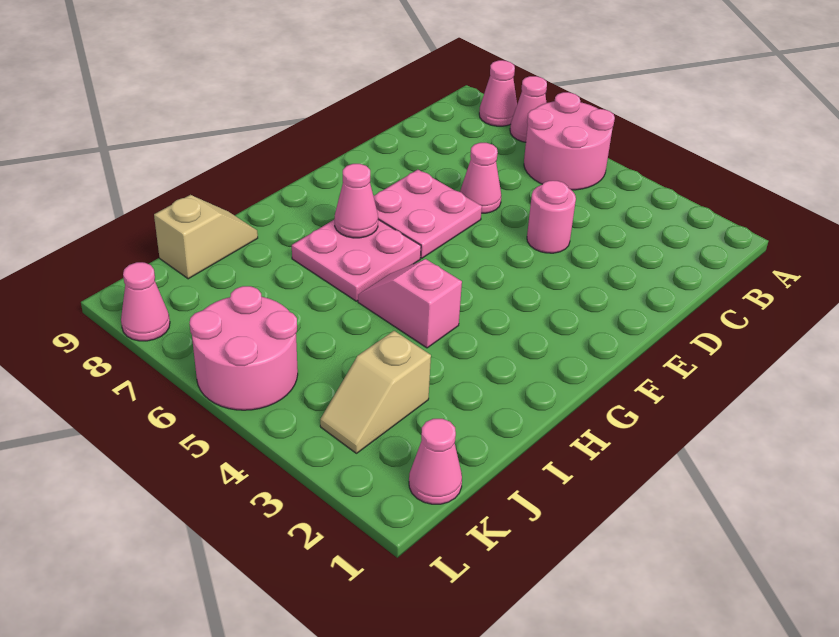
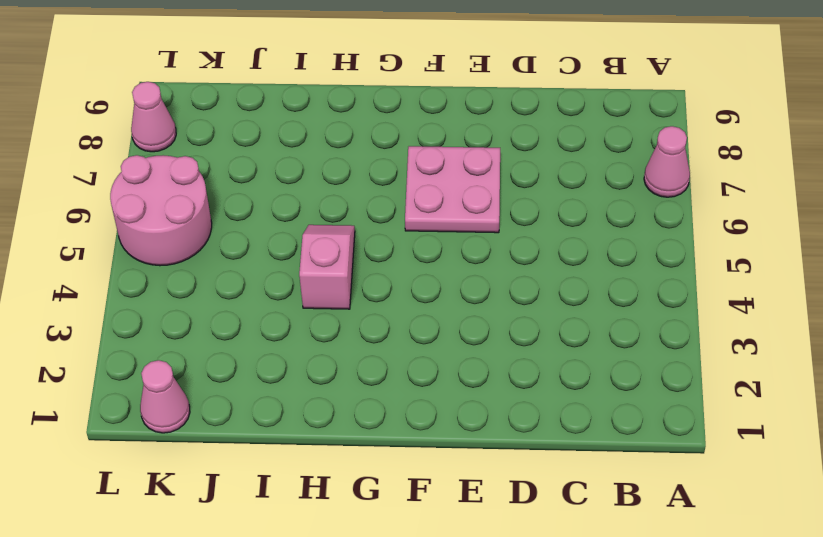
none -> pink 2x2 round brick [524,92,615,190]
none -> pink 1x1 cone [479,60,517,126]
none -> pink 1x1 round brick [527,181,576,253]

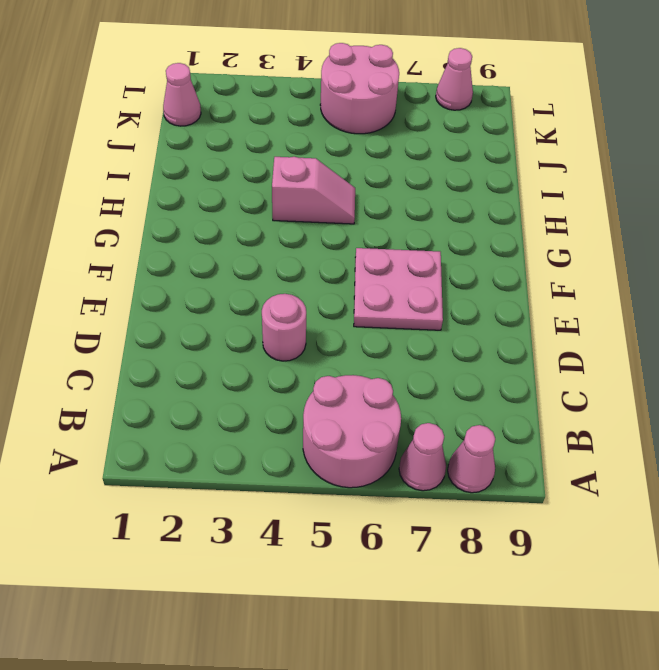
none -> pink 1x1 cone [460,143,501,213]
none -> pink 2x2 plate [292,219,421,301]
none -> tan 1x2 slope [154,195,258,279]

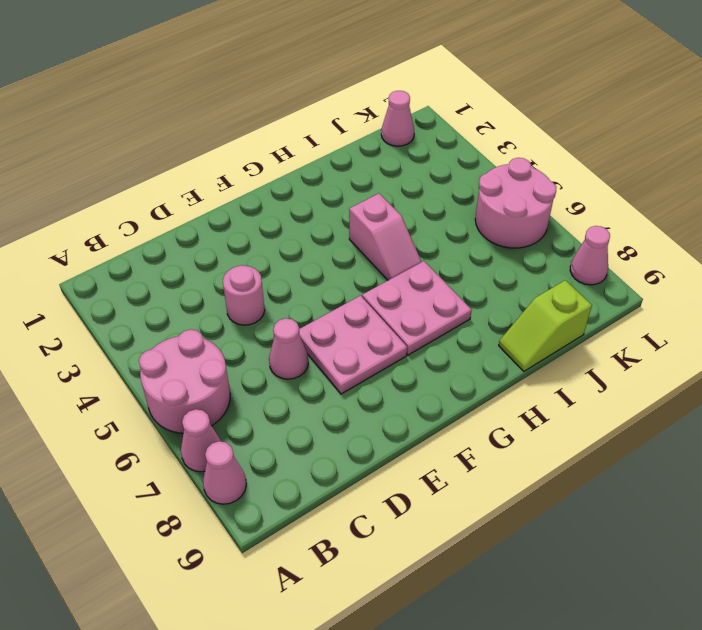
lime 1x2 slope [499,280,592,371] -> tan 1x2 slope [154,195,258,279]
none -> tan 1x2 slope [320,331,431,453]
none -> pink 1x1 cone [335,164,378,238]

